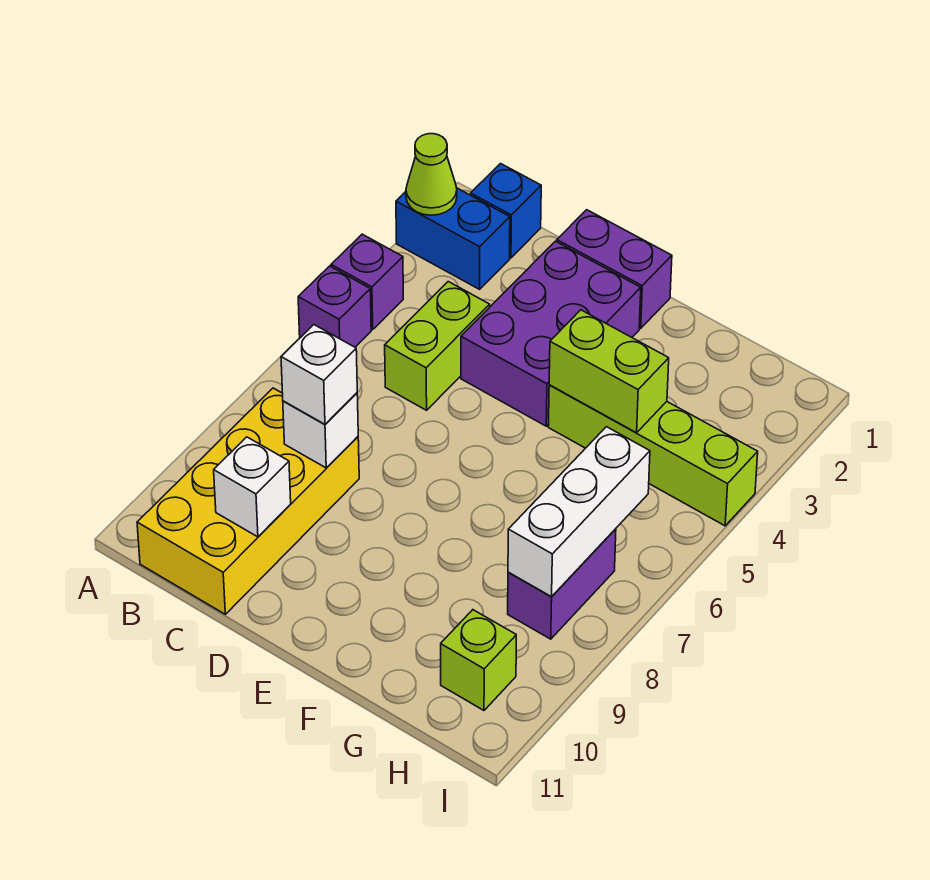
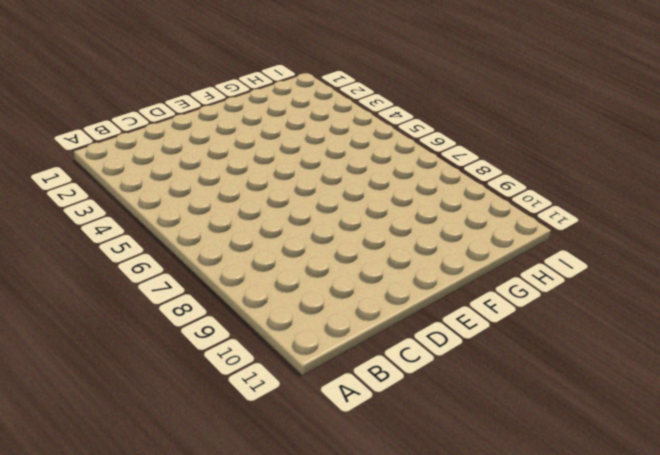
none -> blue 1x2 brick [396,188,510,289]
none -> purple 1x1 brick [331,234,403,329]
none -> purple 1x1 brick [298,266,371,347]

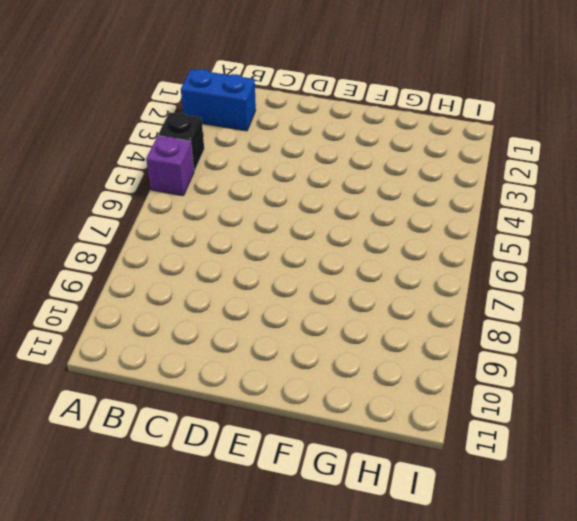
black 1x1 brick [158,112,204,171] -> purple 1x1 brick [331,234,403,329]
none -> blue 1x1 brick [471,164,541,258]
none -> yellow 2x4 brick [137,388,359,614]
none -> lime 1x2 brick [385,282,490,410]

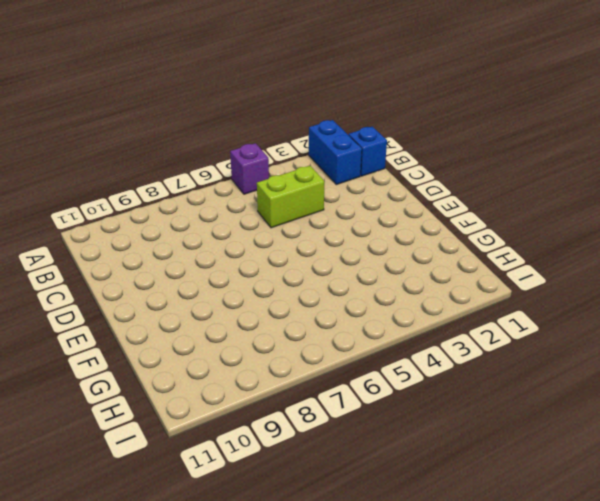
none -> purple 1x1 brick [331,234,403,329]
none -> yellow 2x4 brick [137,388,359,614]
none -> purple 1x2 brick [557,210,672,328]

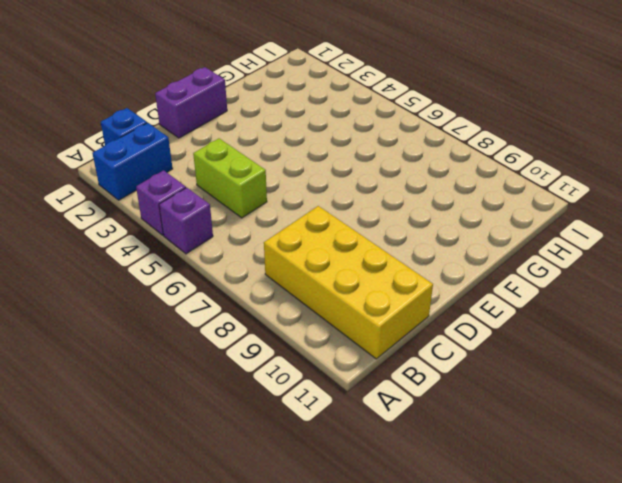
none -> purple 2x3 brick [461,241,641,426]
none -> lime 1x4 brick [548,385,758,526]
none -> purple 1x2 brick [508,529,616,639]

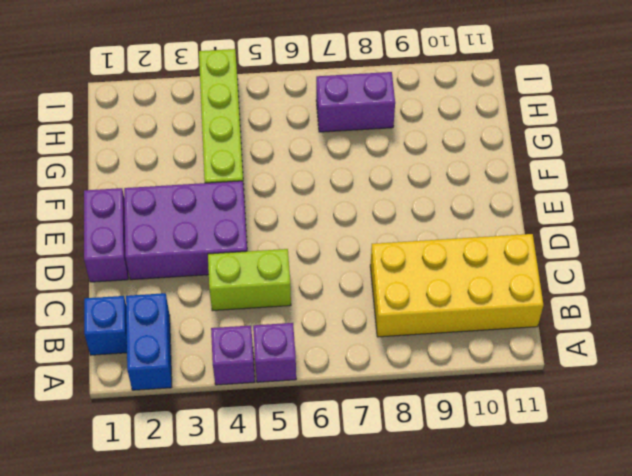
none -> lime 1x1 brick [441,610,516,710]
none -> lime 1x1 cone [406,134,457,215]
none -> white 1x1 brick [283,393,358,468]

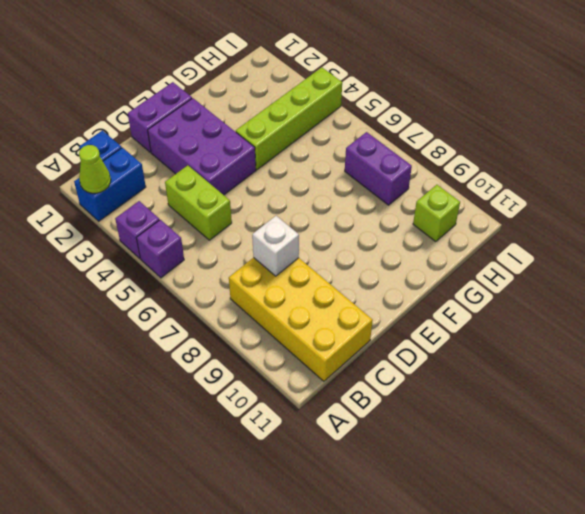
none -> white 1x1 brick [214,437,291,537]
none -> lime 1x2 brick [549,310,669,433]
none -> white 1x3 brick [508,427,650,597]

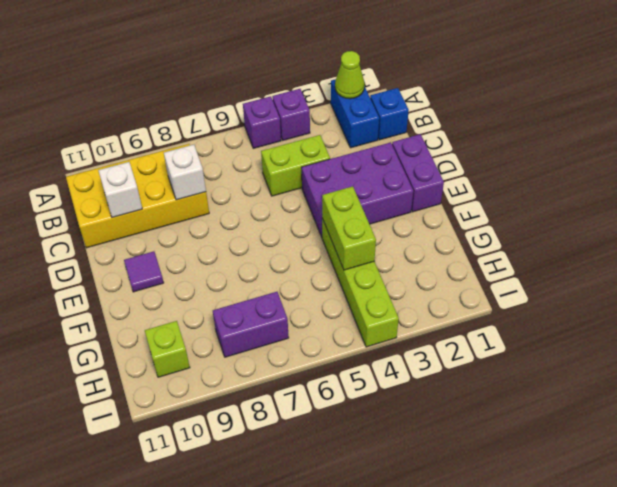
purple 1x1 tile [124,251,164,292] -> none
none -> white 1x3 brick [508,427,650,597]
none -> white 1x1 brick [281,325,357,424]

